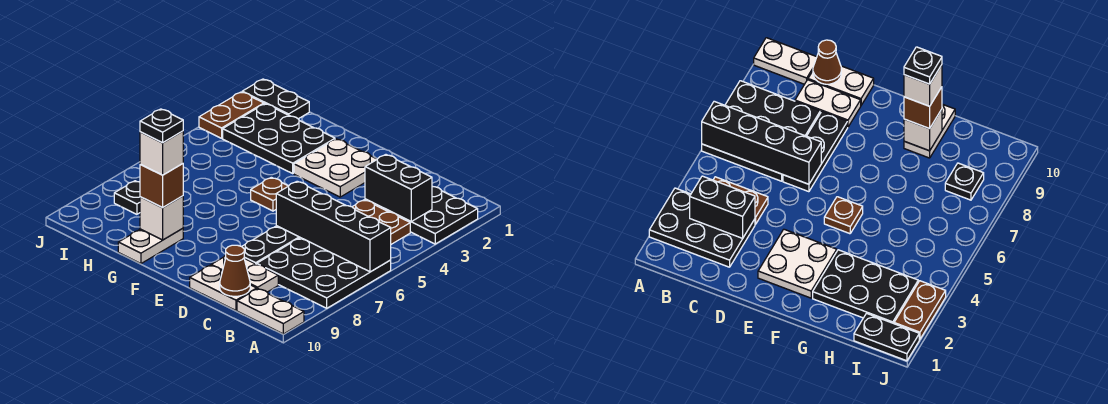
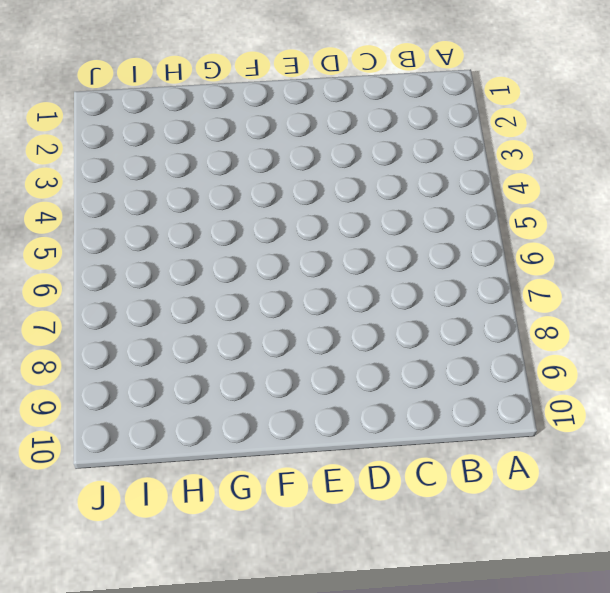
none -> black 2x3 plate [365,187,478,244]
none -> black 3x3 plate [257,238,391,308]
none -> white 1x2 plate [237,289,304,334]

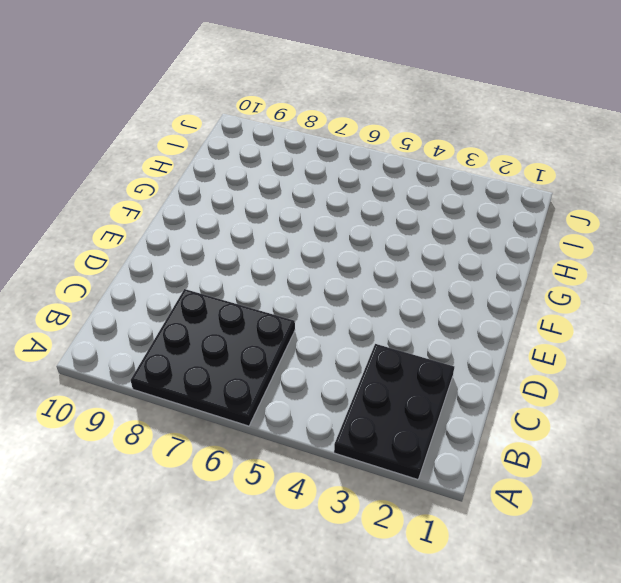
none -> white 1x2 plate [237,289,304,334]
none -> brown 1x2 plate [353,200,410,244]
none -> white 1x2 plate [211,255,278,292]

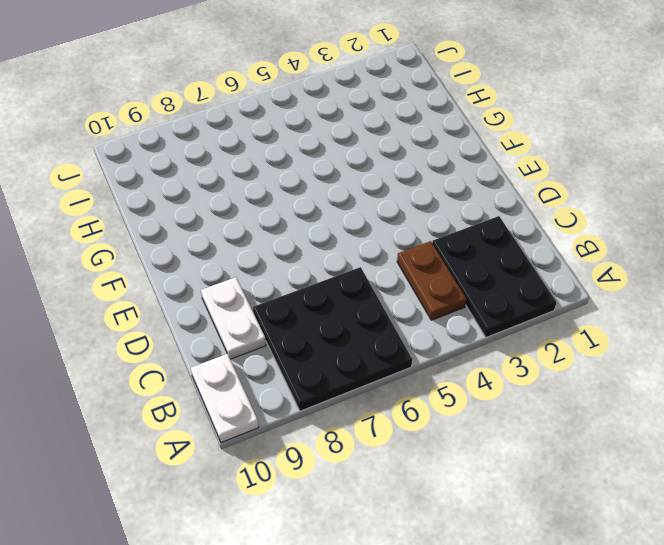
none -> white 1x2 plate [190,265,257,310]
none -> black 1x3 plate [242,226,300,264]
none -> white 2x2 plate [294,139,377,197]

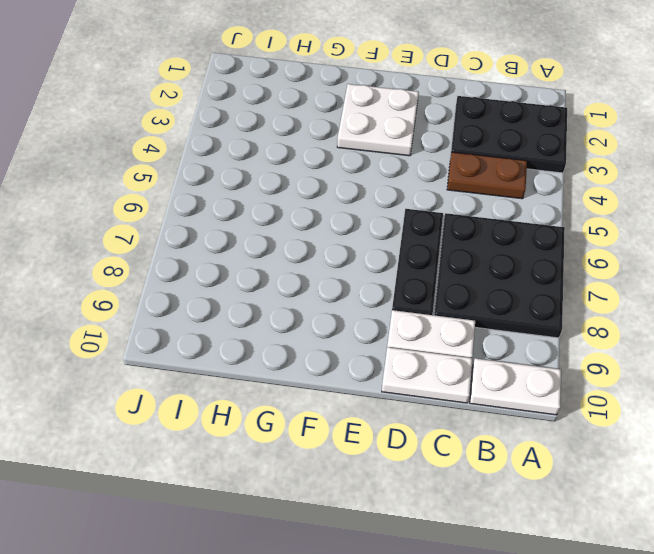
none -> brown 1x1 plate [251,177,288,211]
none -> black 2x3 plate [223,104,335,173]
none -> white 1x2 plate [118,228,183,264]

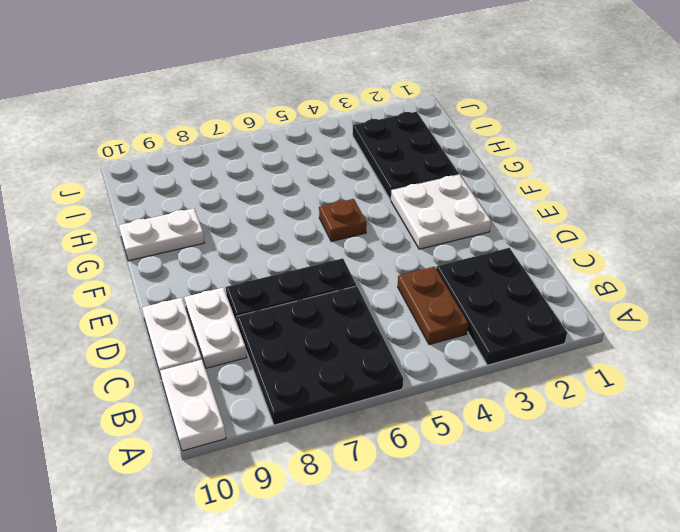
none -> black 1x2 plate [242,79,309,119]
none -> black 1x1 plate [114,181,140,214]
none -> brown 1x2 plate [199,92,264,138]

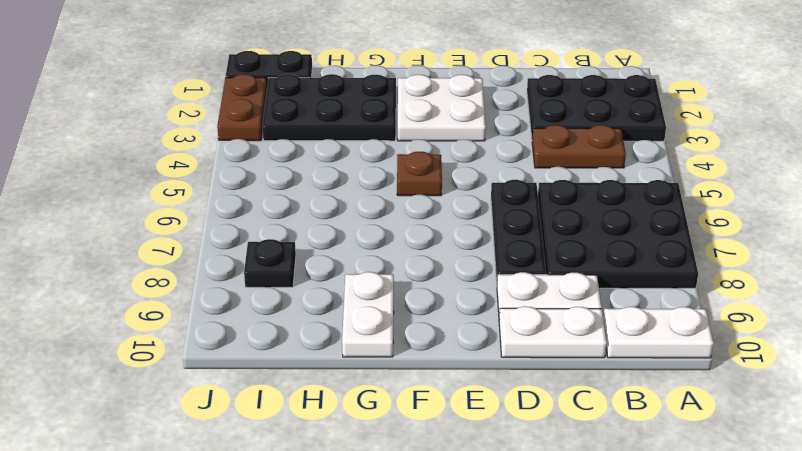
none -> black 1x4 brick [276,181,391,272]
none -> black 1x2 brick [365,155,432,221]
none -> brown 1x1 cone [220,245,250,296]

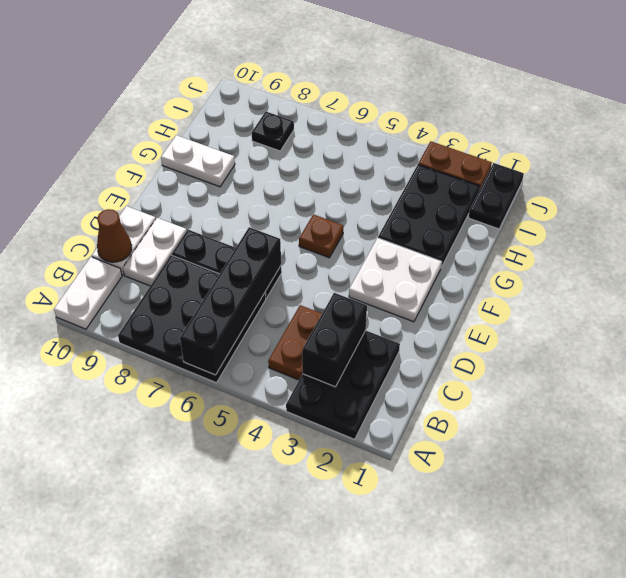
none -> white 1x1 brick [140,196,183,240]
none -> brown 1x1 brick [140,164,183,208]
none -> white 1x1 brick [140,131,183,175]

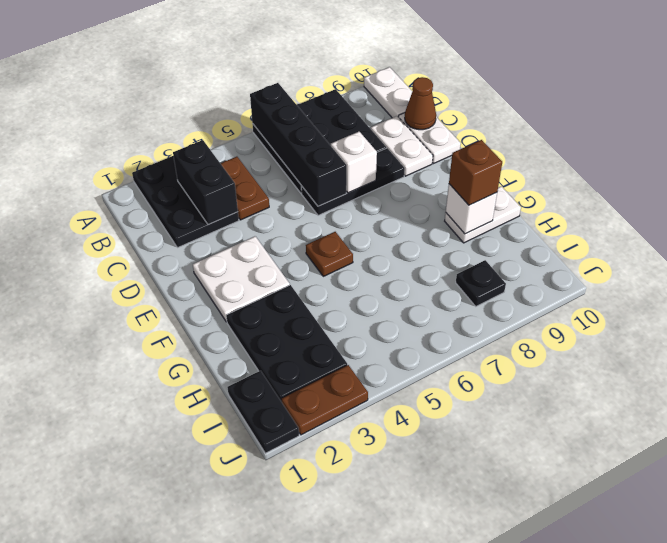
white 1x1 brick [331,132,377,193] -> white 1x1 brick moved to [140,131,183,175]
none -> black 1x1 plate [140,109,183,143]

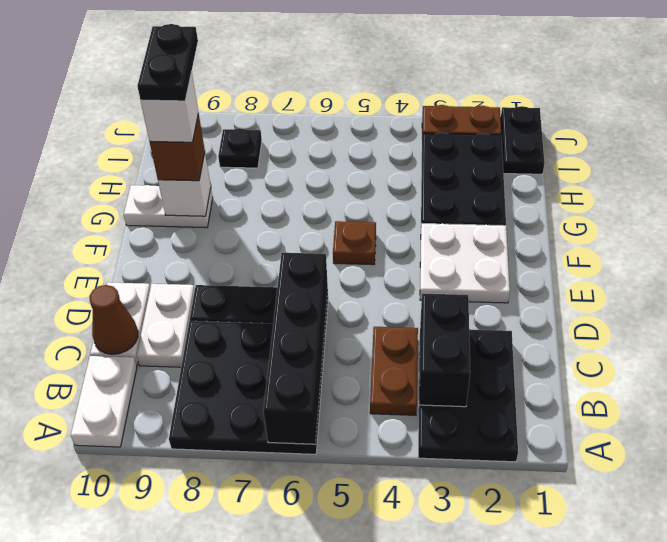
black 1x2 plate [137,24,198,101] -> black 1x1 plate [140,109,183,143]

